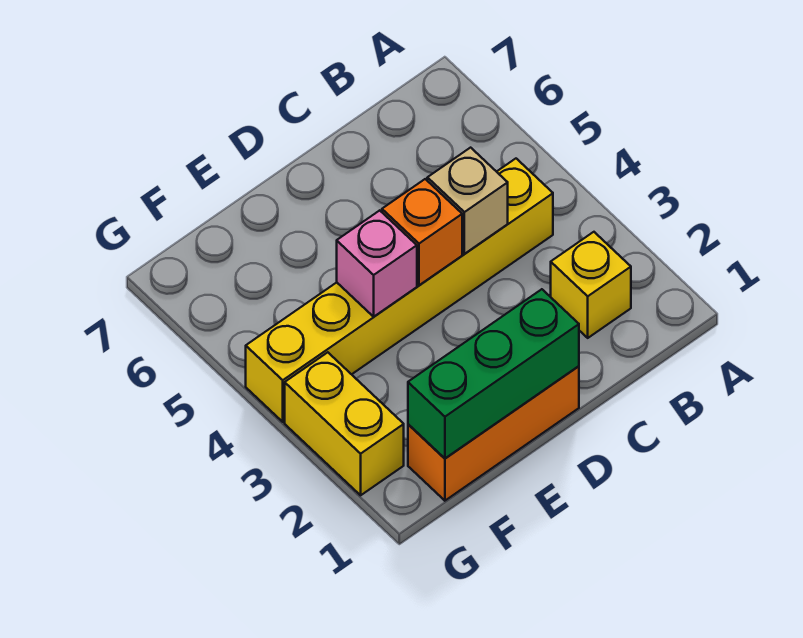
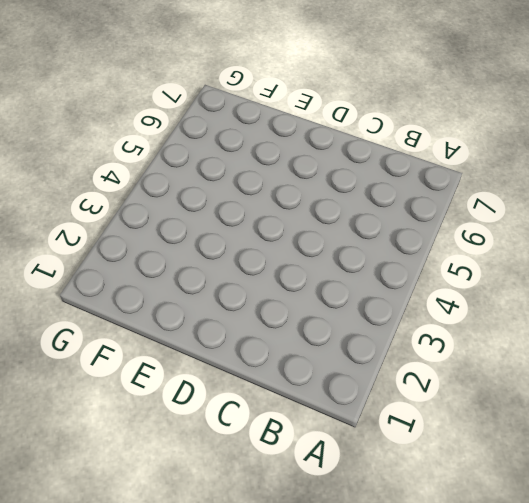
none -> yellow 1x1 brick [551,232,631,338]
none -> yellow 1x6 brick [246,159,553,422]

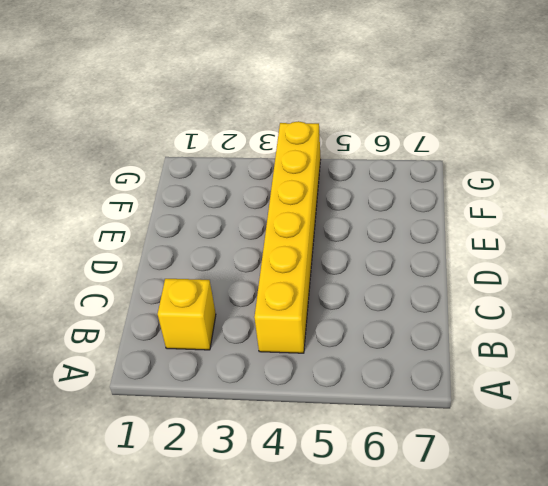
none -> orange 1x3 brick [408,366,579,501]
none -> yellow 1x2 brick [285,352,404,495]

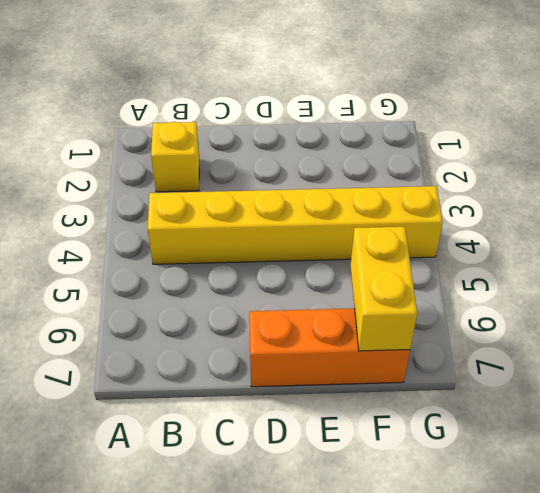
orange 1x3 brick [249,308,410,387] -> orange 1x3 brick moved to [408,366,579,501]
yellow 1x2 brick [350,227,417,351] -> yellow 1x2 brick moved to [285,352,404,495]
none -> tan 1x1 brick [427,148,508,254]
none -> green 1x3 brick [408,289,579,458]

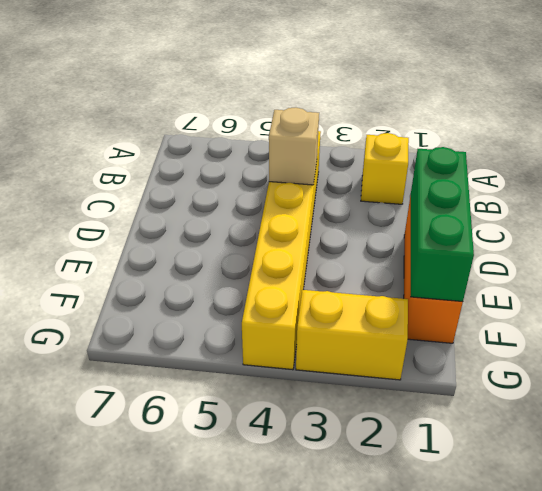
none -> orange 1x1 brick [382,179,462,285]
none -> pink 1x1 brick [337,210,417,317]

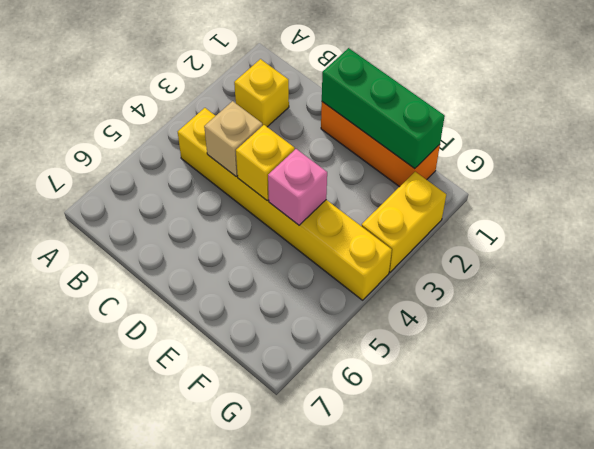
yellow 1x1 brick [236,125,295,200] -> orange 1x1 brick [382,179,462,285]

